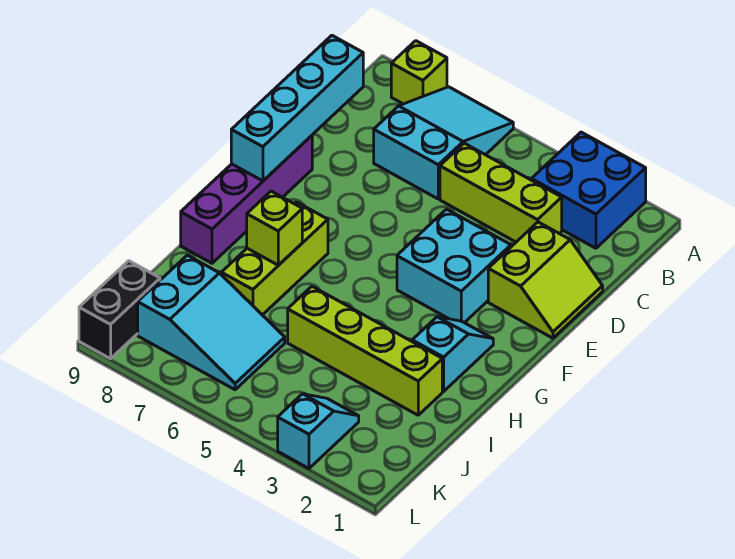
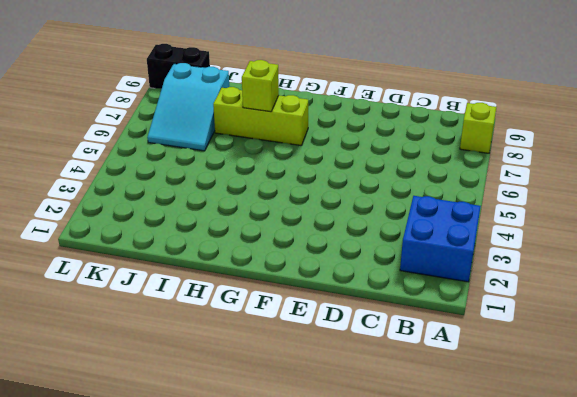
none -> cyan 2x3 slope [374,87,513,199]
none -> lime 1x3 brick [440,143,562,242]
none -> lime 2x2 slope [488,222,603,338]

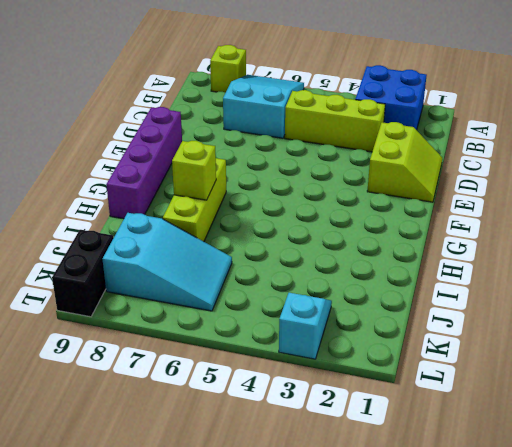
none -> cyan 2x2 brick [397,209,511,323]
none -> cyan 1x2 slope [412,317,493,391]
none -> lime 1x4 brick [288,286,442,415]

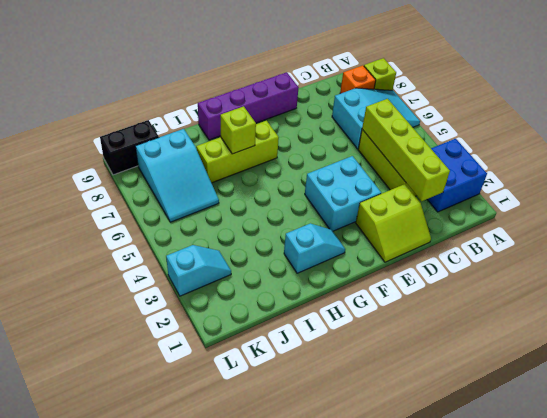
orange 1x1 brick [340,65,376,94] -> none
lime 1x4 brick [362,99,450,201] -> lime 1x4 brick moved to [288,286,442,415]
none -> cyan 1x4 brick [231,35,363,181]

